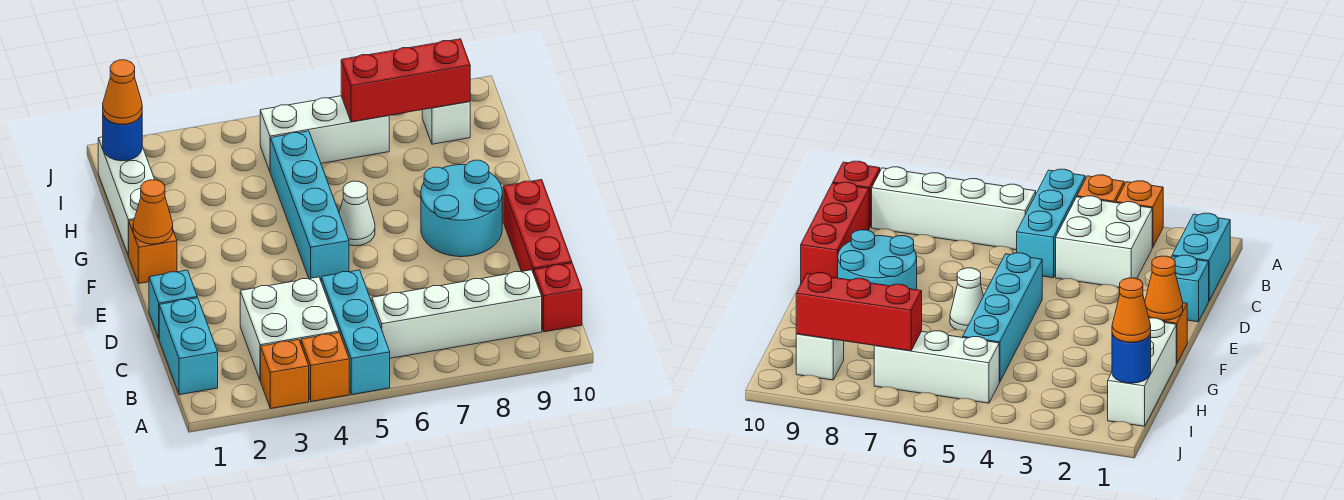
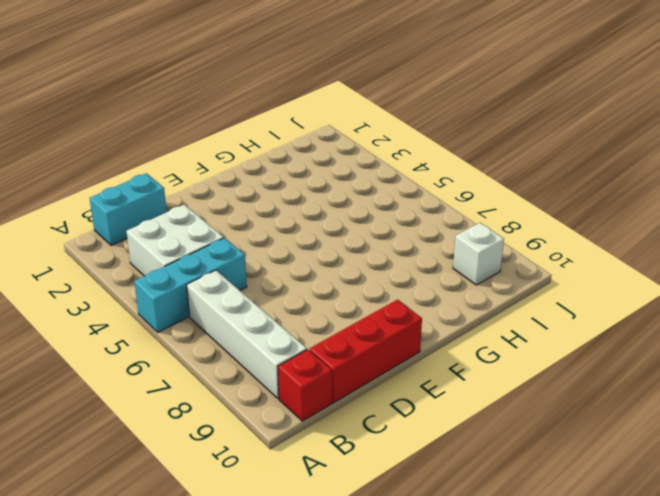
none -> orange 1x1 brick [261,340,309,409]
none -> orange 1x1 brick [301,333,349,402]
none -> cyan 1x1 brick [149,270,197,338]

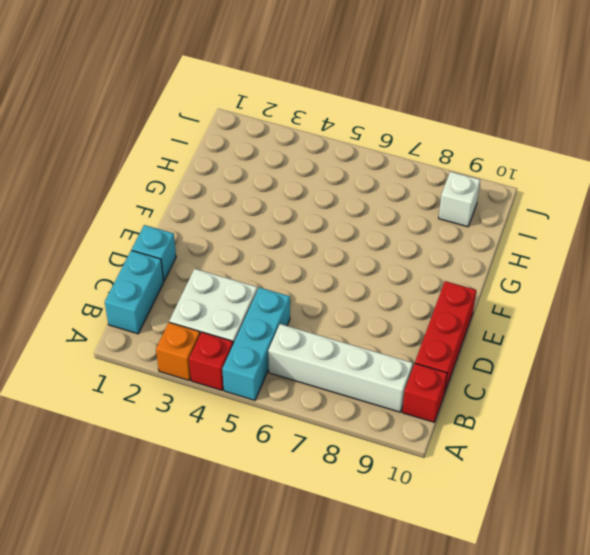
red 1x1 brick [189,332,233,390] -> orange 1x1 brick [301,333,349,402]
none -> cyan 1x4 brick [270,131,349,280]
none -> cyan 2x2 round brick [421,160,502,257]
none -> orange 1x1 brick [128,220,177,283]

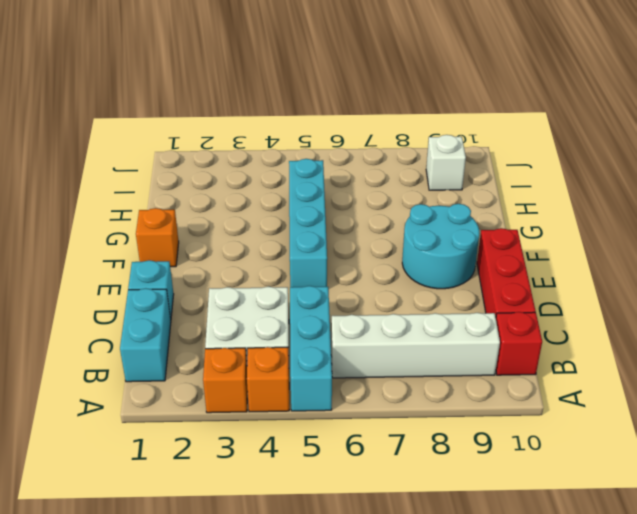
none -> white 1x1 cone [339,181,375,246]
none -> white 1x3 brick [98,137,155,255]
none -> white 1x3 brick [260,96,389,171]

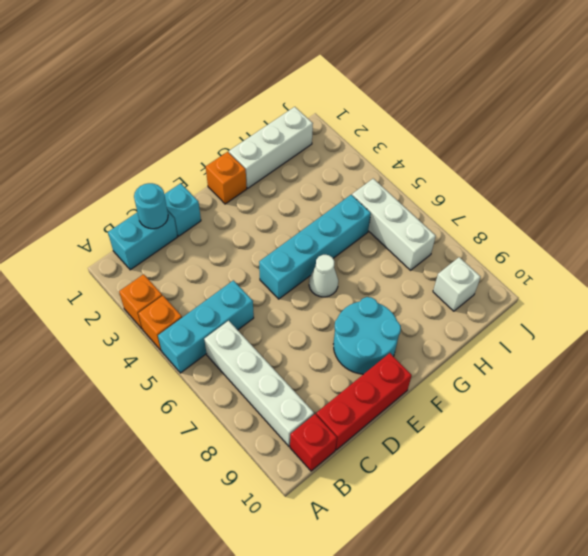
cyan 1x1 round brick [134,183,168,229] -> none
none -> white 2x2 brick [240,277,339,381]
none -> orange 1x1 cone [133,180,173,244]
none -> blue 1x1 round brick [103,114,142,161]

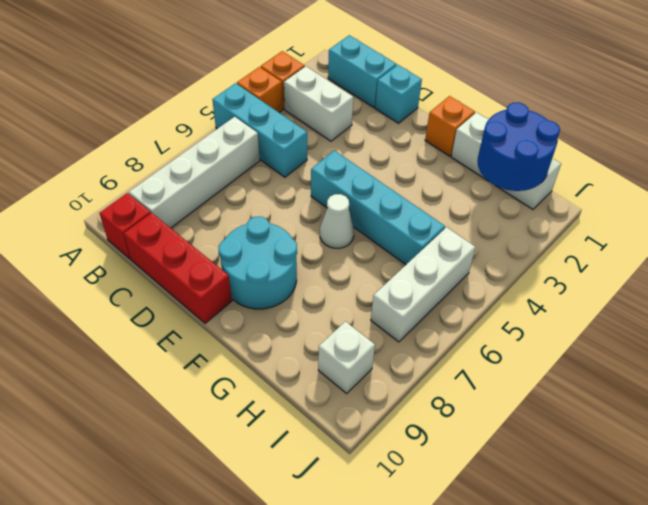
white 1x2 brick [284,66,353,141] -> white 2x2 brick [240,277,339,381]
blue 2x2 round brick [478,102,560,191] -> blue 1x1 round brick [103,114,142,161]
none -> orange 1x1 cone [133,180,173,244]
none -> red 1x3 brick [341,39,471,122]
none -> orange 1x1 cone [103,60,142,124]

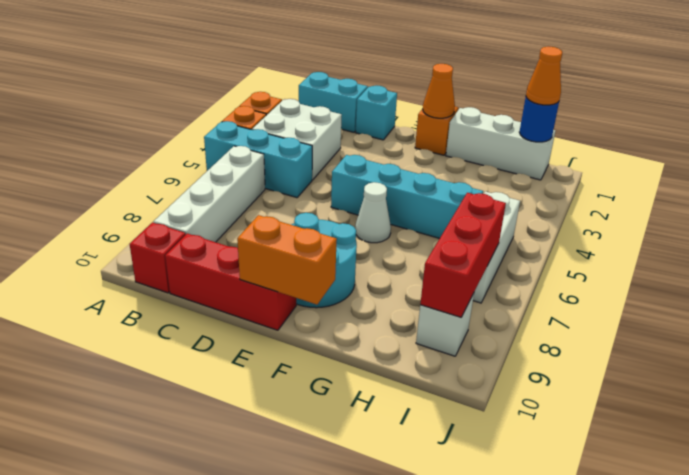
orange 1x2 brick [237,215,337,304] -> none

